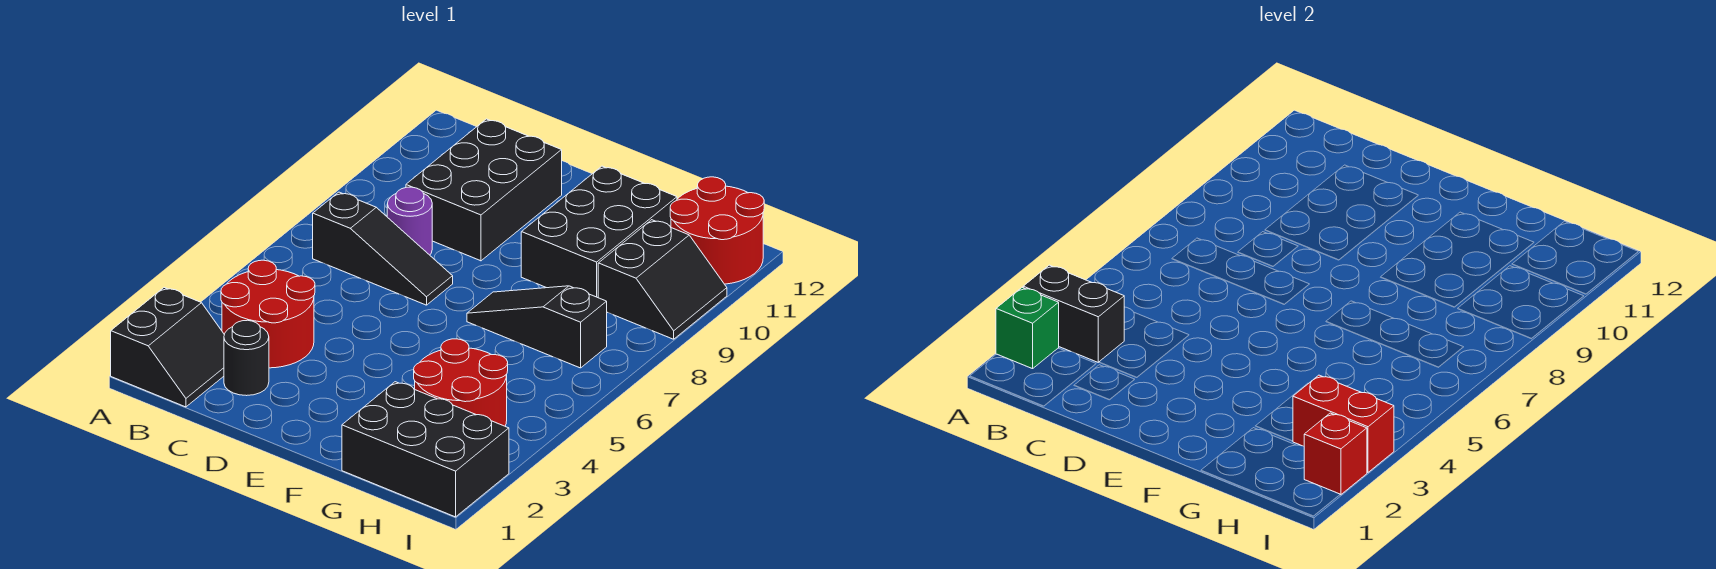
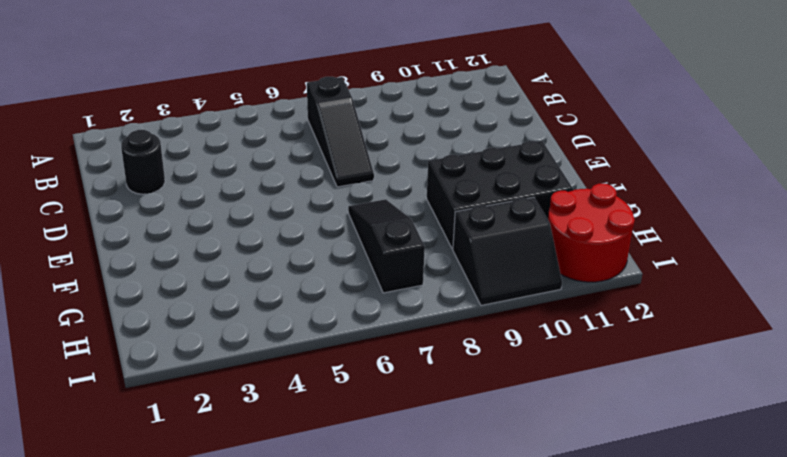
none -> black 2x2 slope [111,288,224,407]
none -> red 2x2 round brick [221,260,315,368]
none -> purple 1x1 round brick [387,187,432,255]

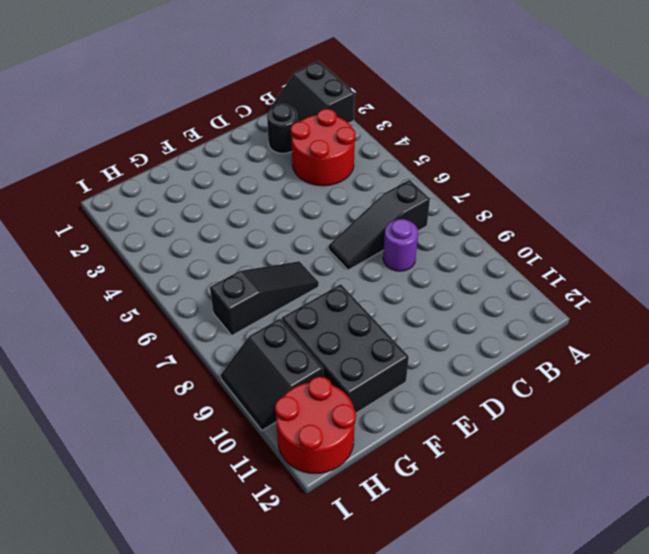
none -> black 2x3 brick [406,119,562,261]
none -> black 2x3 brick [342,382,509,517]
none -> red 2x2 round brick [414,339,508,426]

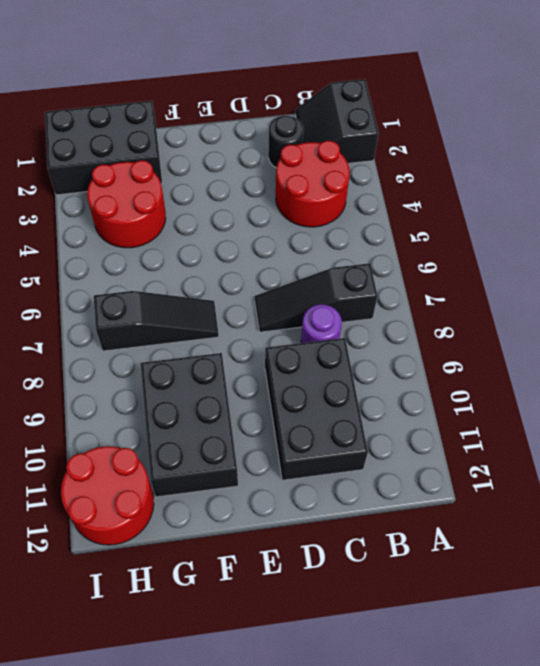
none -> black 2x2 slope [598,220,727,339]
none -> green 1x1 brick [996,288,1059,369]
none -> black 1x2 brick [1023,265,1124,362]

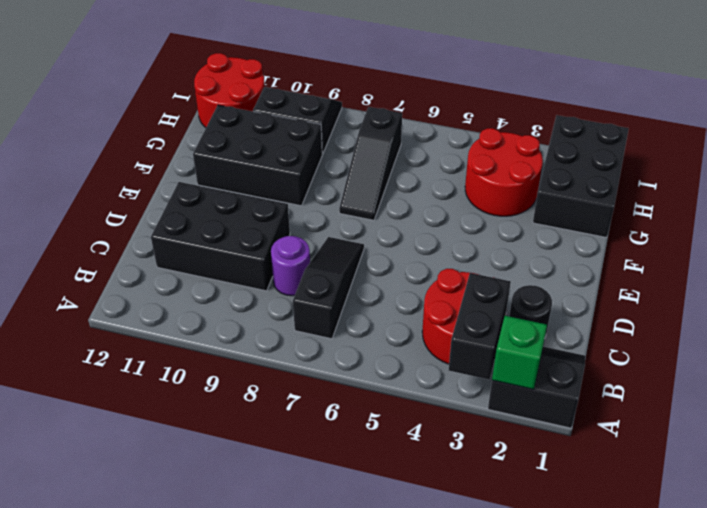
none -> red 1x2 brick [1293,375,1394,472]
none -> red 1x1 brick [1304,413,1367,495]

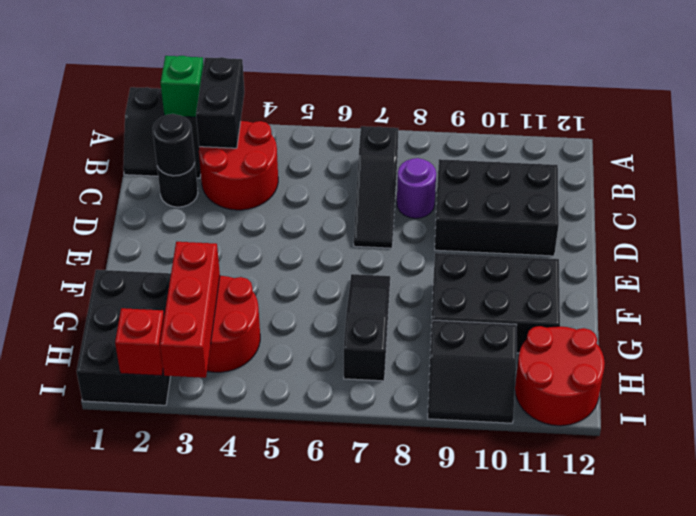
black 1x1 round brick [153,114,195,176] -> none
red 1x3 brick [160,242,220,378] -> red 1x2 brick [1293,375,1394,472]

